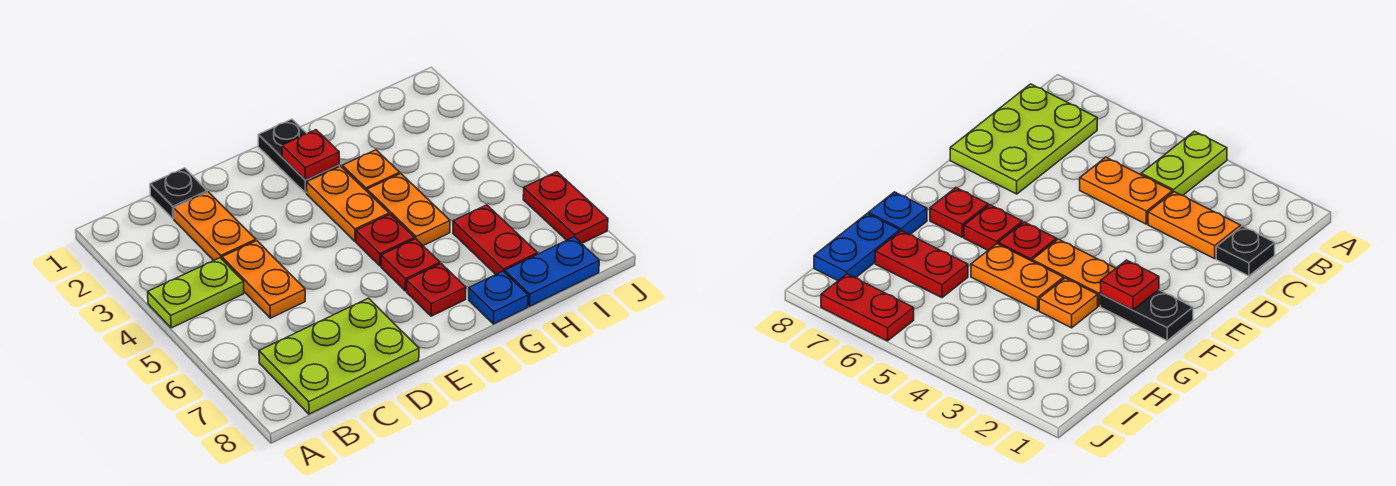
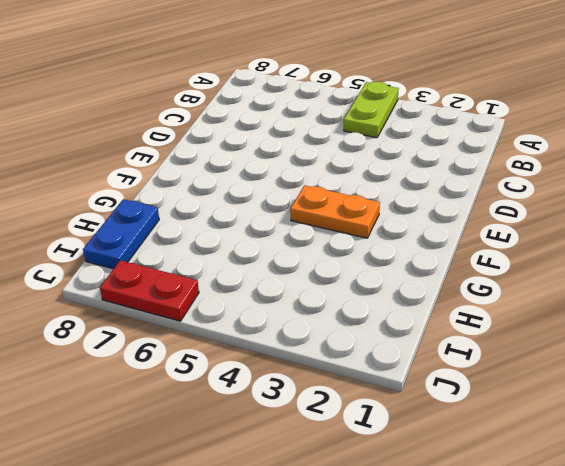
none -> lime 2x3 plate [259,298,419,414]
none -> black 1x1 plate [150,168,207,219]
none -> orange 1x2 plate [174,192,256,260]

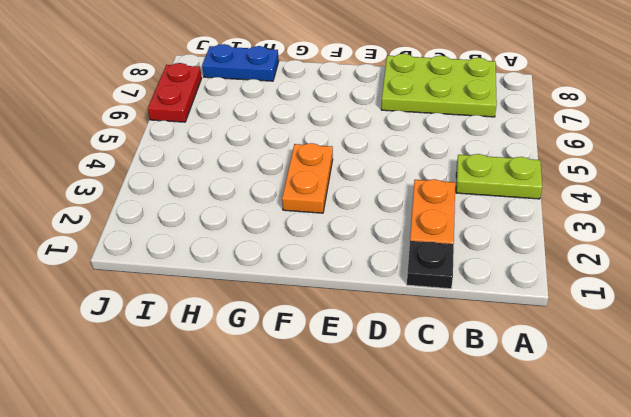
none -> orange 1x2 plate [222,241,305,318]
none -> black 1x2 plate [258,119,339,193]
none -> red 1x1 plate [356,214,414,266]

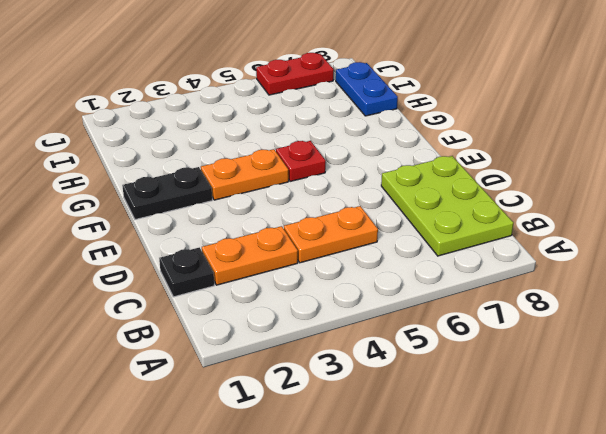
none -> lime 1x2 plate [148,258,244,328]
none -> red 1x1 plate [381,239,440,291]
none -> red 1x1 plate [407,264,466,316]

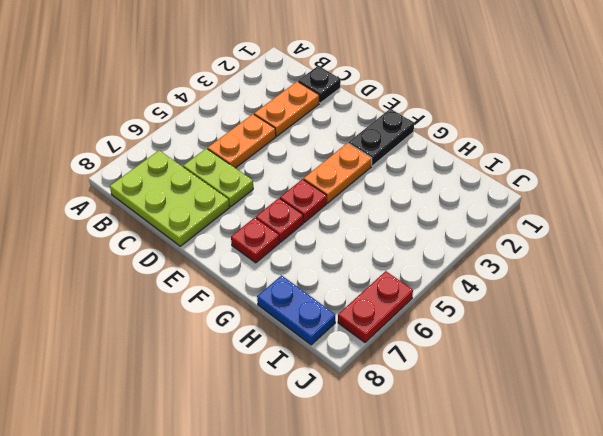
lime 1x2 plate [183,148,253,207] -> lime 1x2 plate moved to [148,258,244,328]
none -> orange 1x1 plate [342,150,400,191]
none -> orange 1x2 plate [367,174,450,246]
none -> blue 1x1 plate [469,271,528,324]

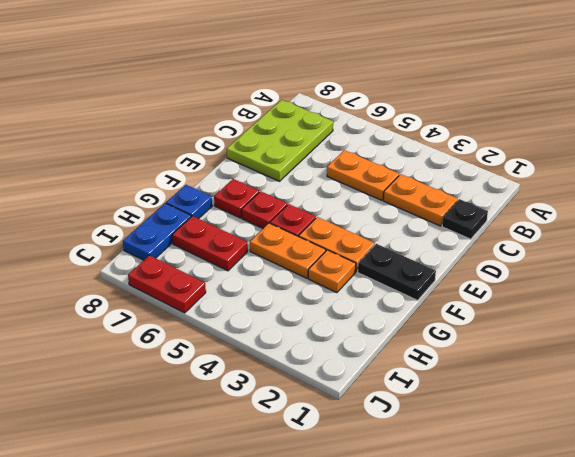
none -> lime 1x2 plate [148,258,244,328]
none -> red 1x1 plate [282,130,339,180]

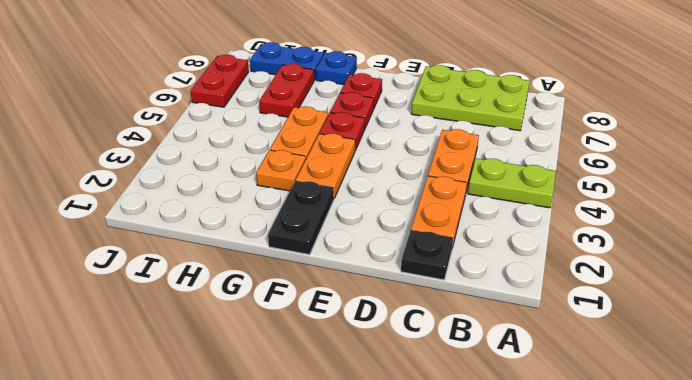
none -> red 1x1 plate [282,130,339,180]

